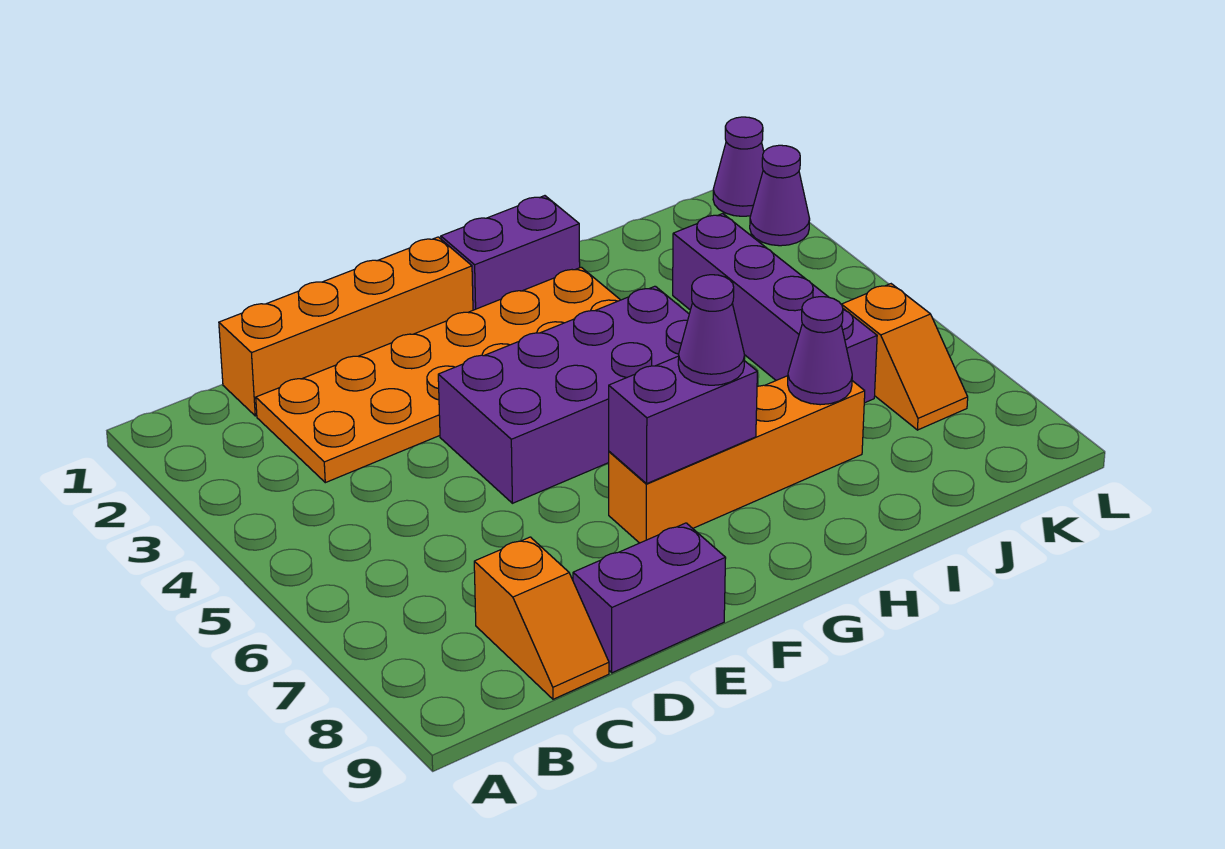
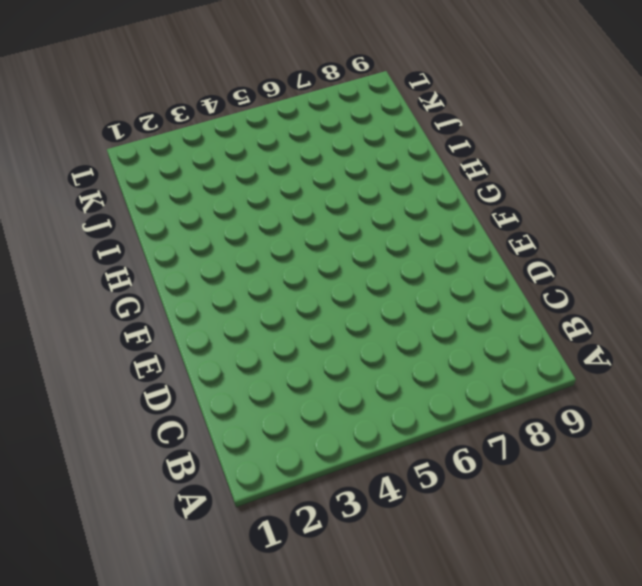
none -> orange 1x4 brick [219,237,473,416]
none -> orange 2x6 plate [256,267,620,483]
none -> orange 1x2 slope [474,537,609,699]

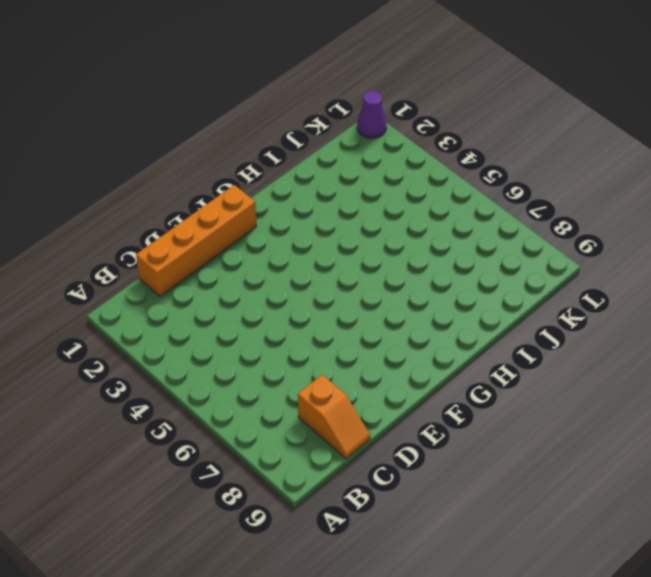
none -> orange 2x6 plate [256,267,620,483]
none -> purple 1x2 brick [573,523,726,673]
none -> purple 2x4 brick [438,286,689,503]

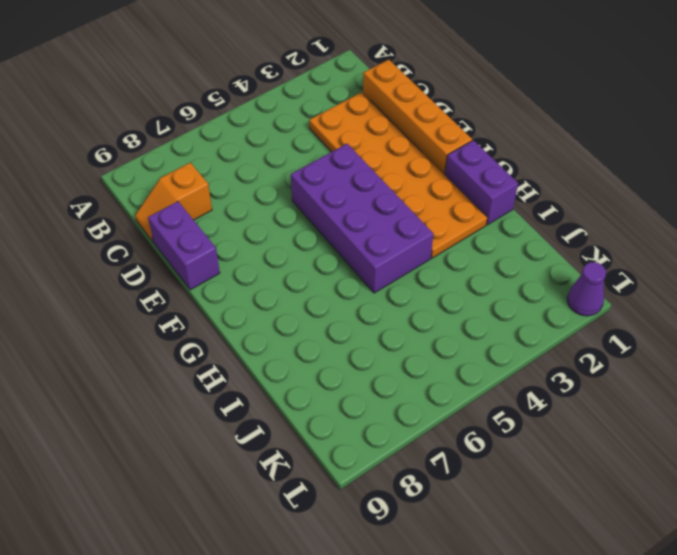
none -> orange 1x4 brick [609,376,865,543]
none -> purple 1x4 brick [673,214,877,403]
none -> orange 1x2 slope [841,284,968,430]

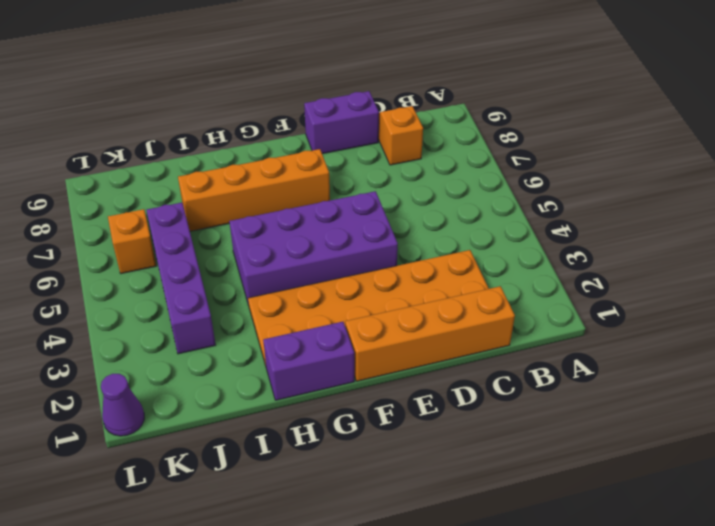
none -> purple 1x1 cone [750,145,810,246]
none -> purple 1x2 brick [609,356,757,484]
none -> purple 1x1 cone [788,297,852,405]

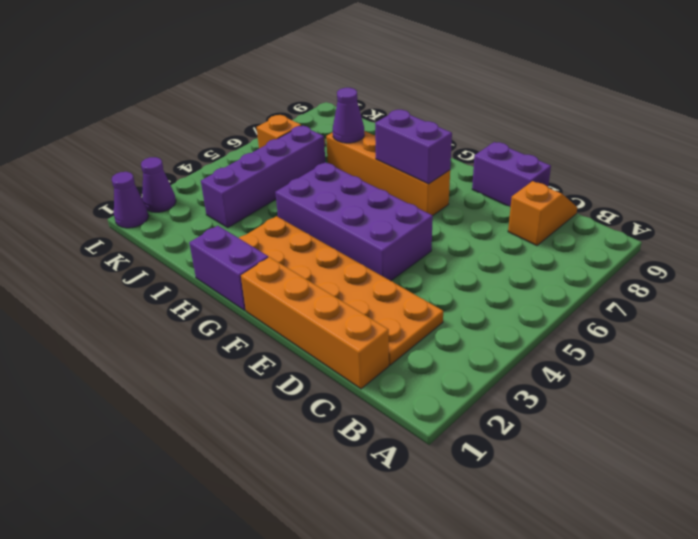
none -> purple 1x1 cone [678,275,745,385]

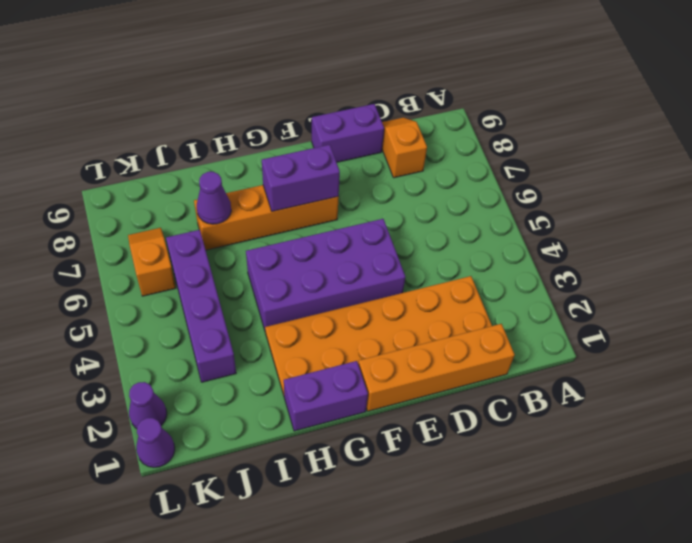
none -> purple 1x1 cone [678,275,745,385]

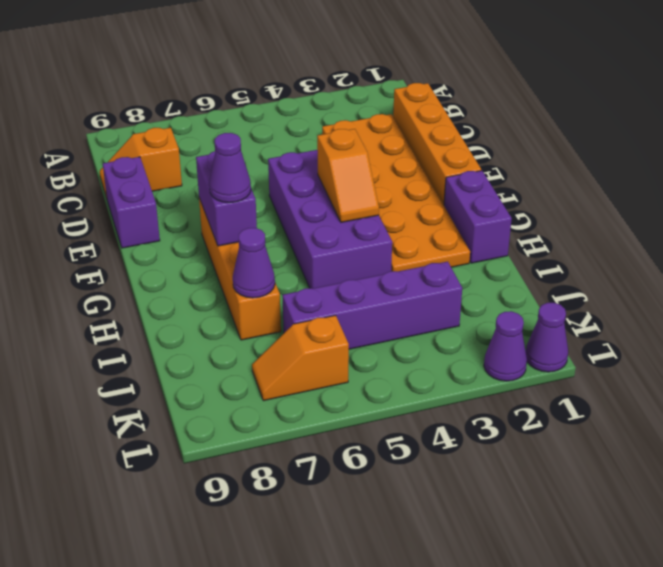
orange 1x2 slope [317,129,379,222] -> none

